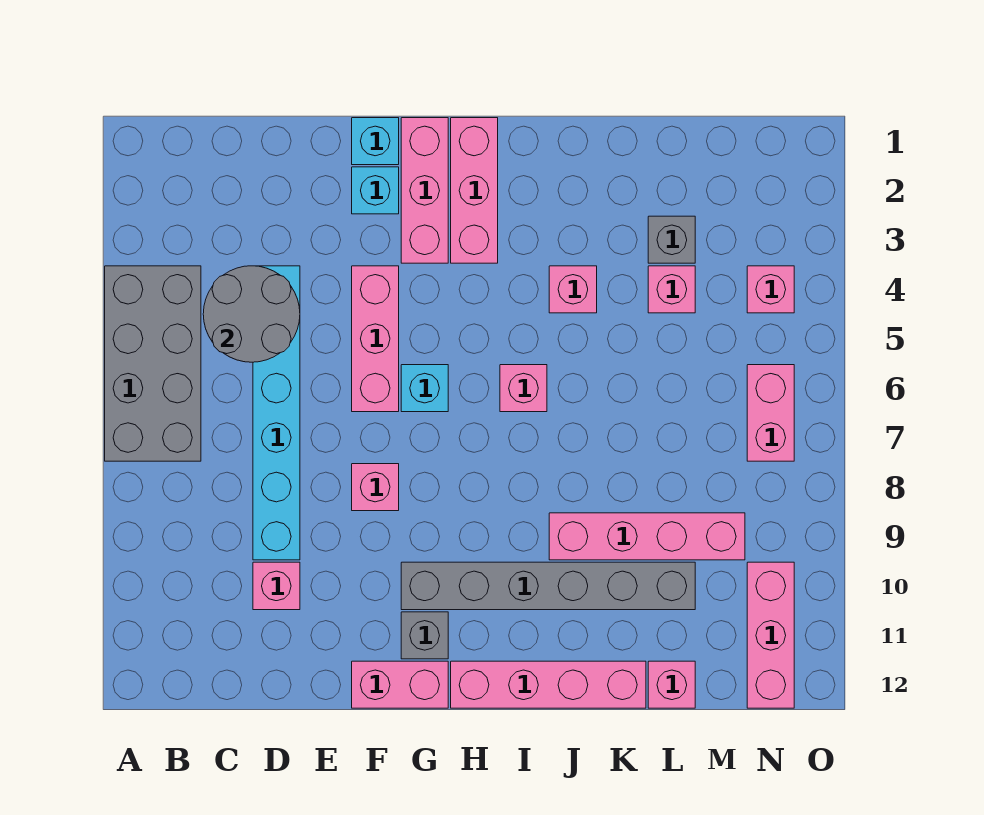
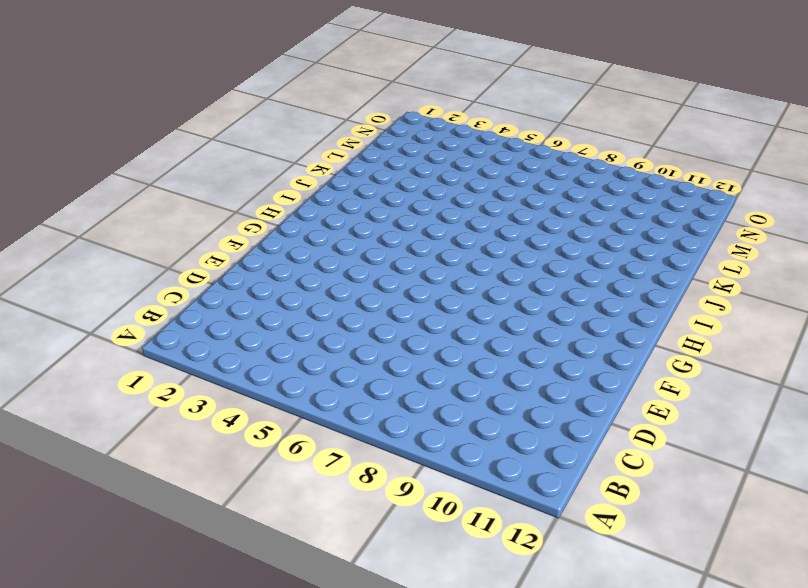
none -> grey 2x4 brick [105,266,201,461]
none -> cyan 1x6 brick [253,266,300,560]
none -> pink 1x1 brick [253,562,300,610]

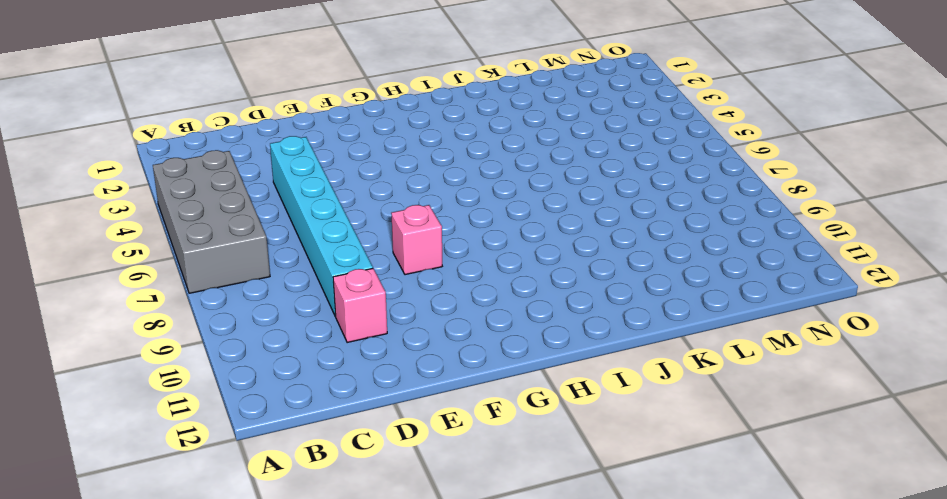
none -> cyan 1x1 brick [352,118,399,165]
none -> cyan 1x1 brick [352,167,399,214]
none -> pink 1x3 brick [352,266,399,412]

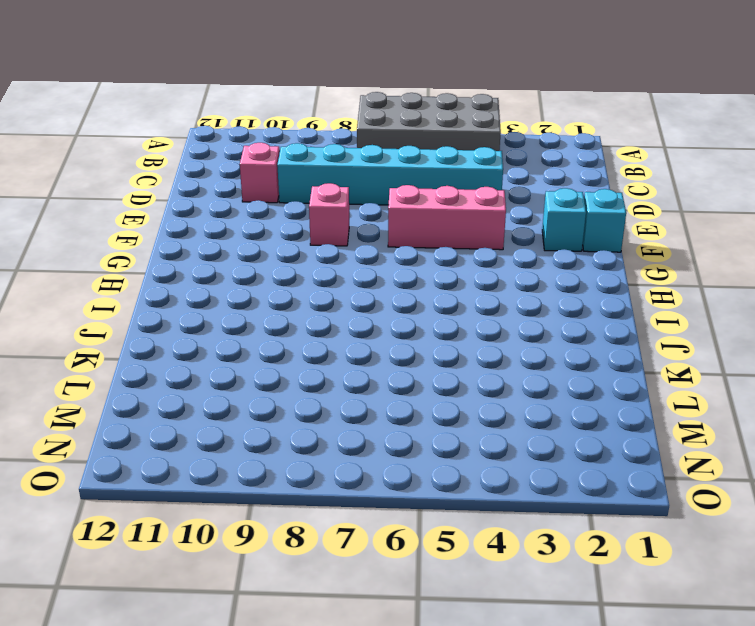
none -> pink 1x2 brick [352,661,448,708]
none -> pink 1x3 brick [401,118,448,263]
none -> cyan 1x1 brick [401,365,448,412]

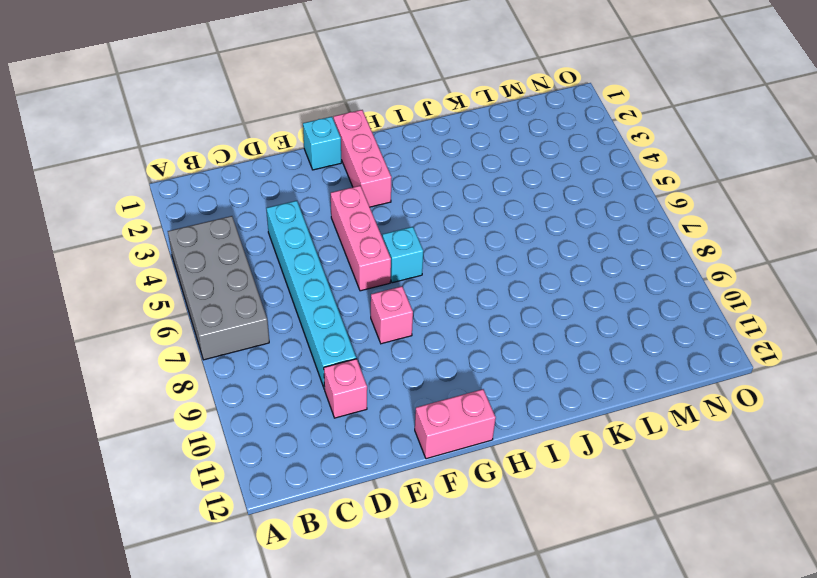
none -> cyan 1x1 brick [352,167,399,214]
none -> grey 1x6 brick [401,562,695,610]
none -> grey 1x1 brick [401,612,448,659]

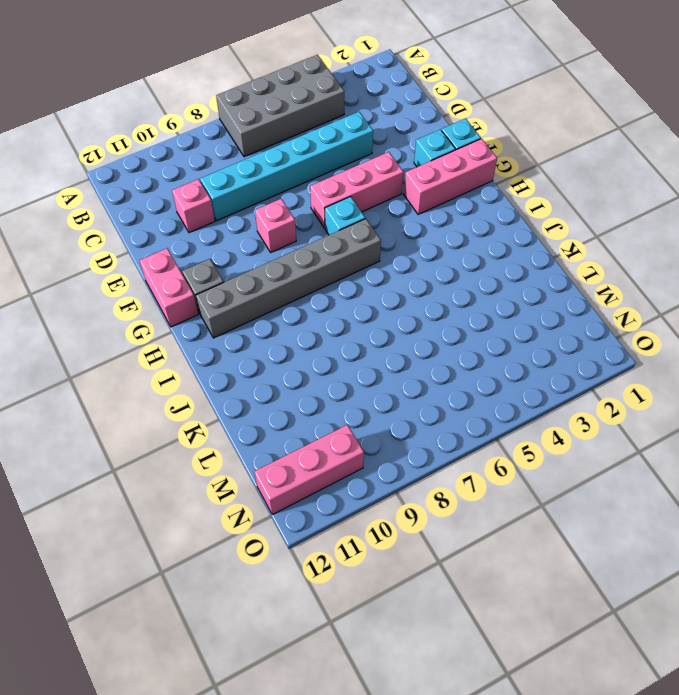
grey 1x6 brick [196,219,381,338] -> grey 1x6 brick turned to [401,562,695,610]
none -> pink 1x3 brick [451,118,498,263]
none -> pink 1x4 brick [451,661,646,708]
none -> pink 1x1 brick [500,365,547,412]

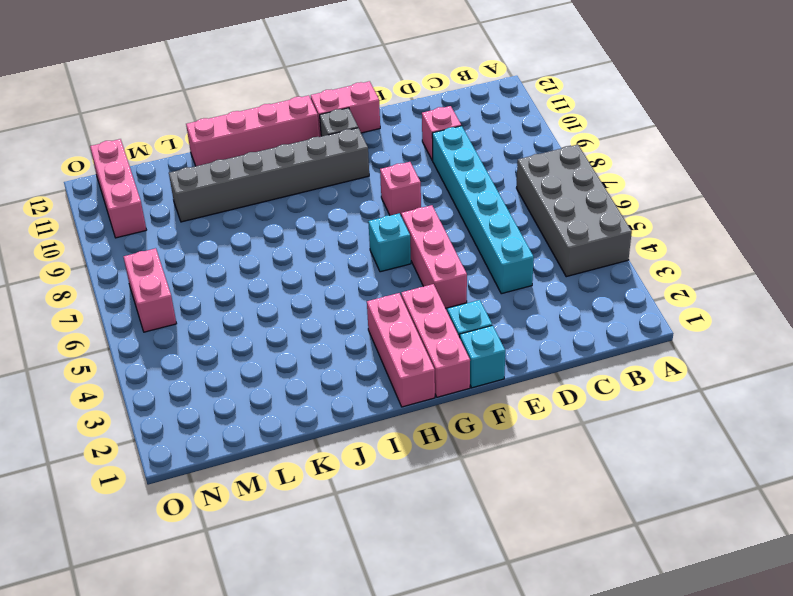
none -> pink 1x1 brick [500,365,547,412]
none -> pink 1x1 brick [549,266,597,313]
none -> pink 1x4 brick [549,513,745,560]

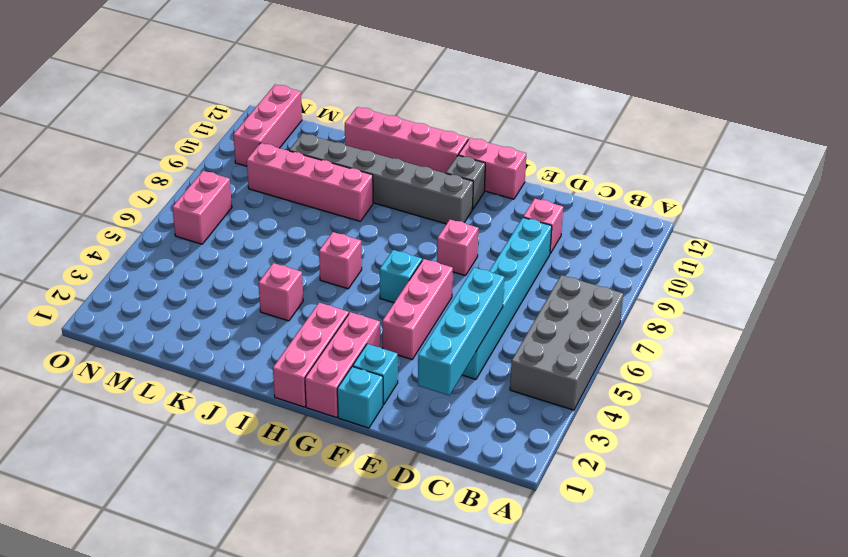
cyan 1x4 brick [418,268,504,395] -> grey 2x2 round brick [203,266,300,362]
none -> grey 1x1 brick [648,216,695,263]
none -> pink 1x1 brick [648,266,695,313]
none -> pink 1x1 brick [648,661,695,708]

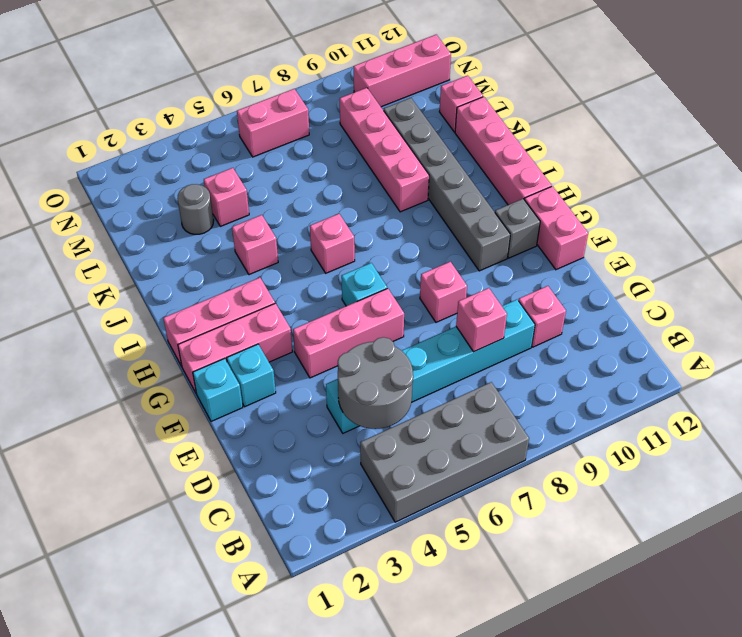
pink 1x1 brick [456,288,507,352] -> pink 1x1 brick moved to [747,266,794,313]
grey 1x1 round brick [177,184,214,234] -> grey 1x1 brick [648,216,695,263]

